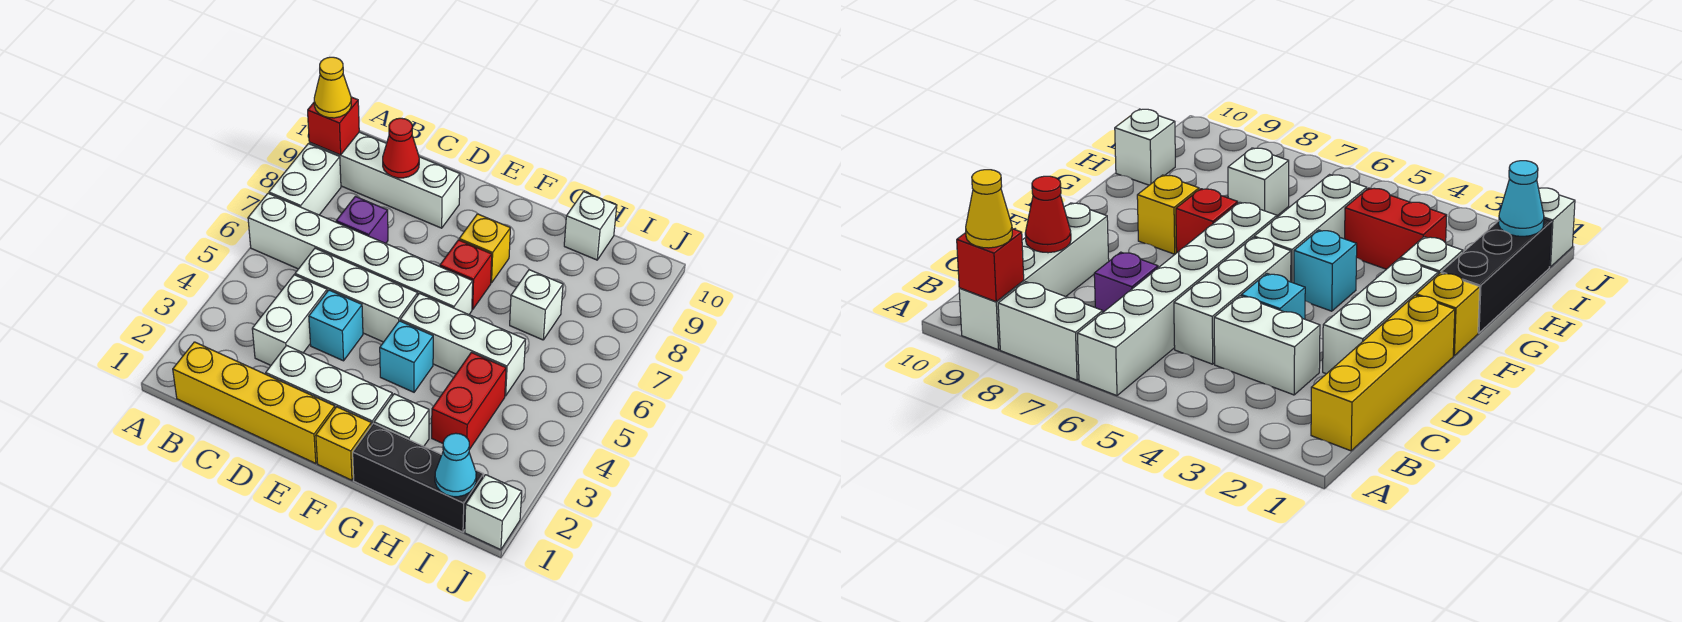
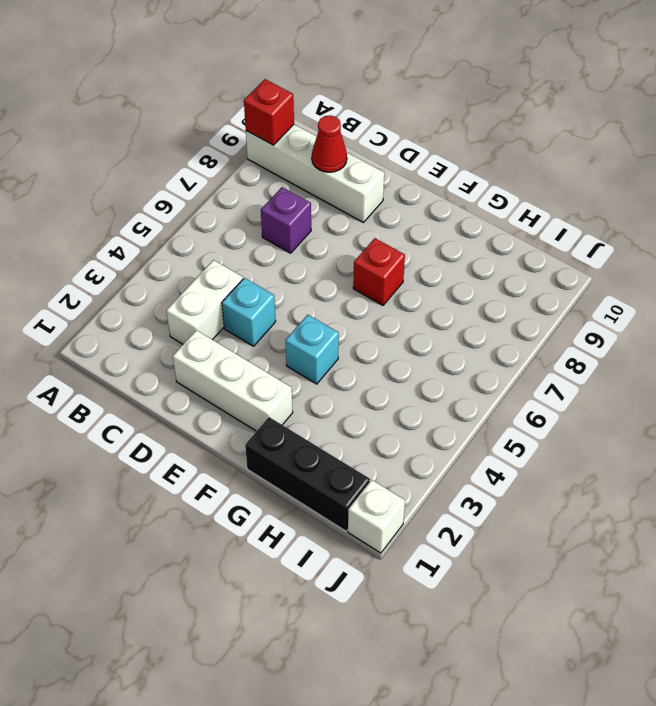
none -> white 1x6 brick [248,193,473,315]
none -> white 1x2 brick [269,144,341,215]
none -> yellow 1x4 brick [173,342,335,463]

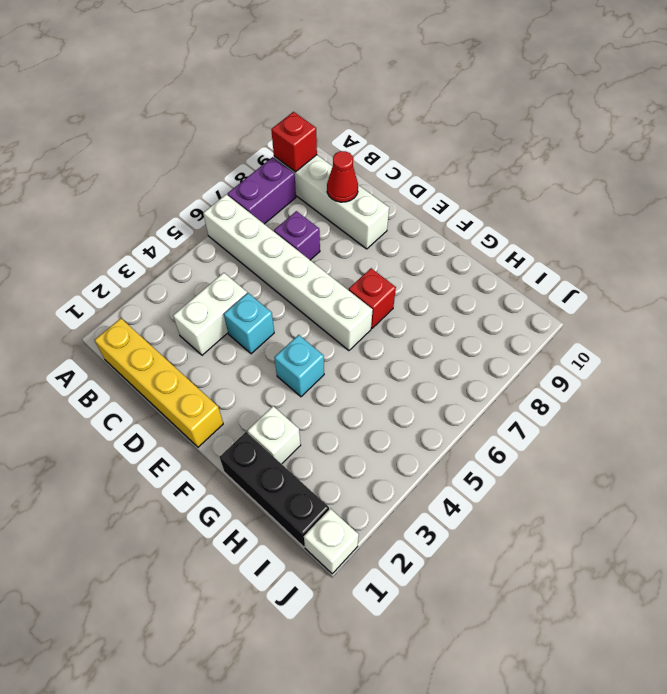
purple 1x2 brick [228,157,296,224] -> white 1x2 brick [269,144,341,215]
none -> white 1x3 brick [295,248,418,342]
none -> white 1x3 brick [266,346,392,425]
none -> yellow 1x1 brick [316,407,371,480]

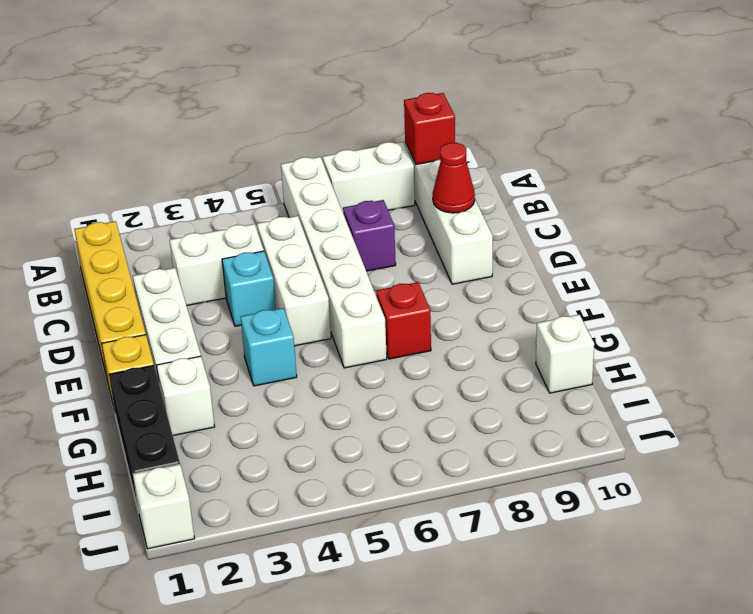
none -> white 1x3 brick [400,293,525,396]
none -> yellow 1x1 brick [459,214,510,283]
none -> red 1x2 brick [432,352,506,450]

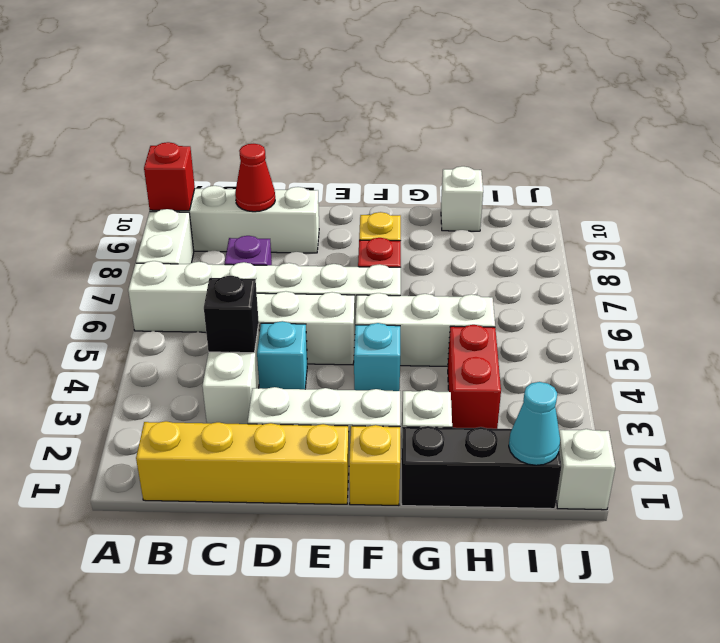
black 1x1 brick [204,276,259,353] -> none
none -> white 1x1 brick [510,270,563,340]
none -> yellow 1x1 cone [314,57,351,118]

